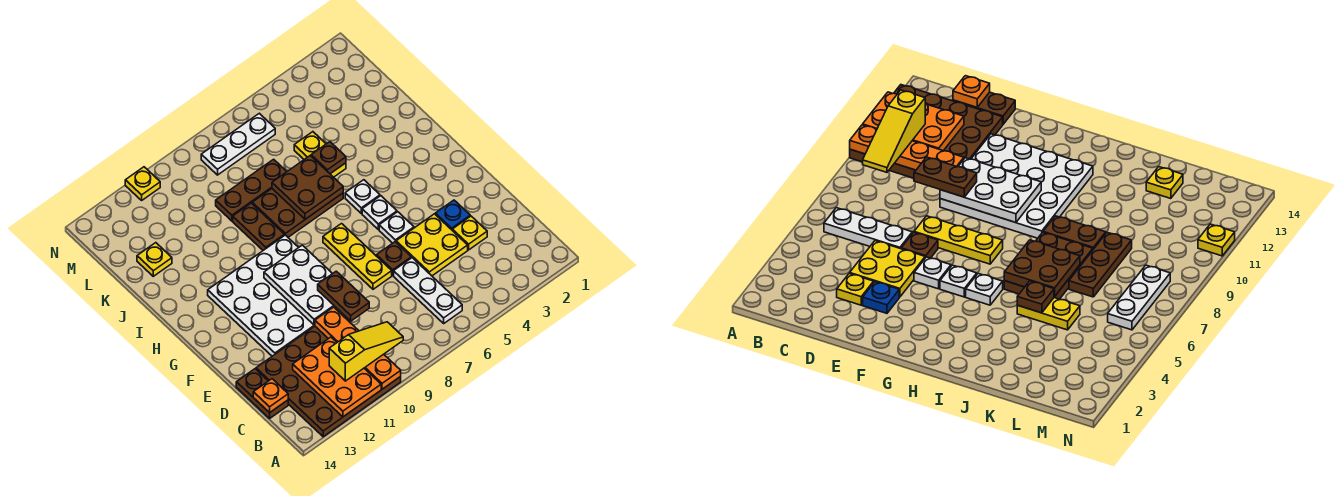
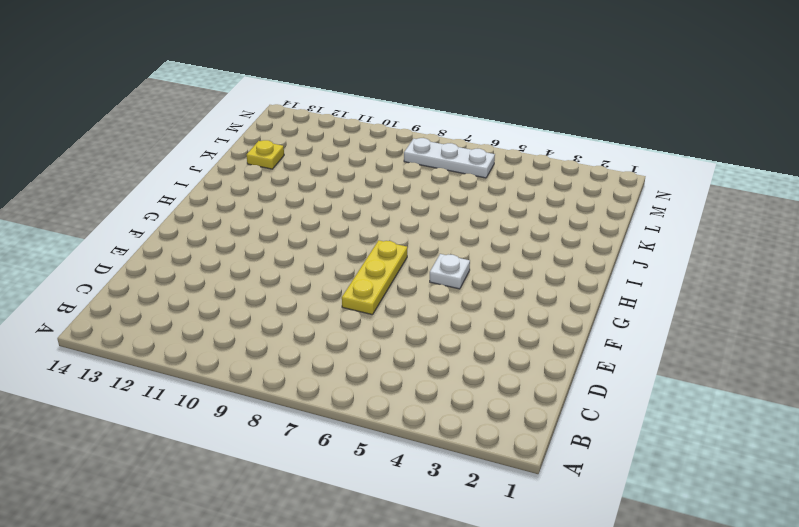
none -> brown 4x4 plate [256,327,401,437]
none -> white 1x3 plate [394,258,462,323]
none -> brown 1x2 plate [236,369,288,418]

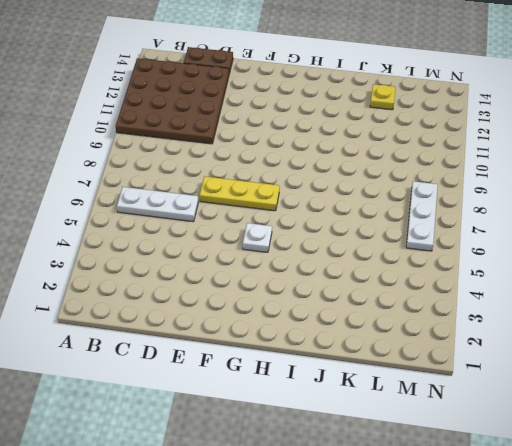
none -> yellow 1x1 plate [452,216,487,250]
none -> yellow 2x2 plate [396,214,468,276]
none -> blue 1x1 plate [435,200,470,230]

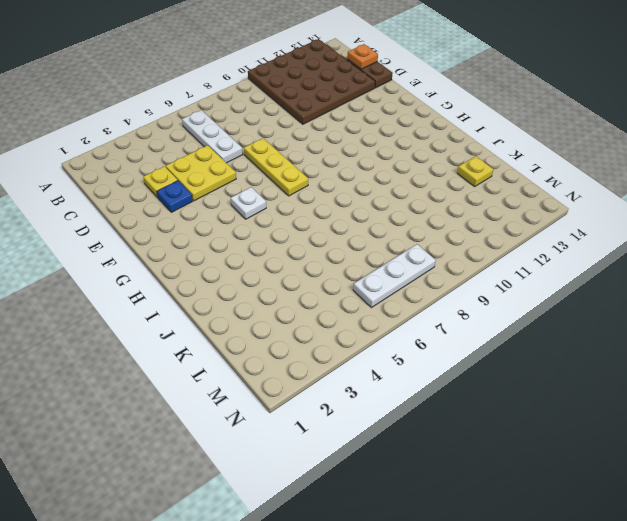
none -> brown 1x1 plate [377,242,411,275]
none -> white 4x4 plate [208,235,341,356]
none -> white 1x1 plate [379,212,414,243]

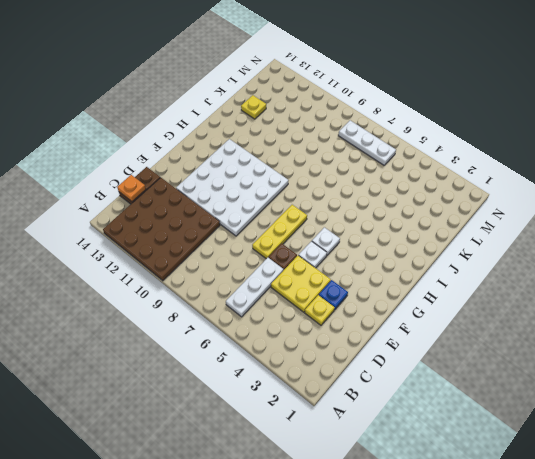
none -> white 1x1 plate [345,180,380,213]
none -> brown 2x3 plate [252,189,343,237]
none -> brown 1x2 plate [233,203,285,250]

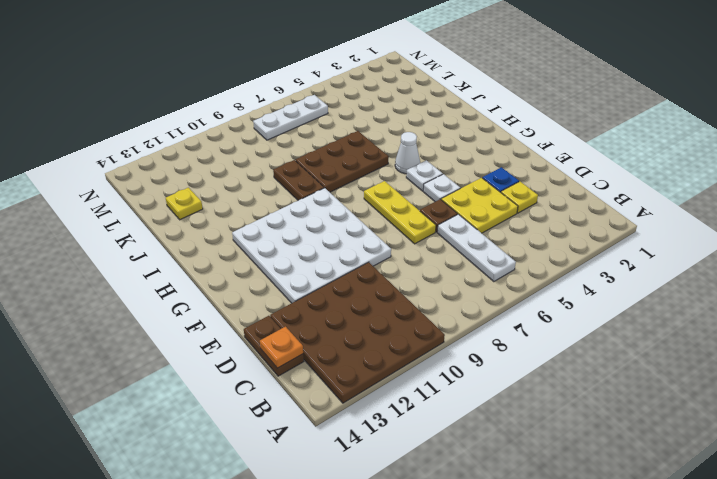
white 1x1 cone [395,132,420,174] -> white 1x1 plate [345,180,380,213]
none -> yellow 1x2 plate [294,132,346,177]
none -> brown 1x3 plate [216,159,287,221]
none -> yellow 1x1 plate [125,167,160,200]

